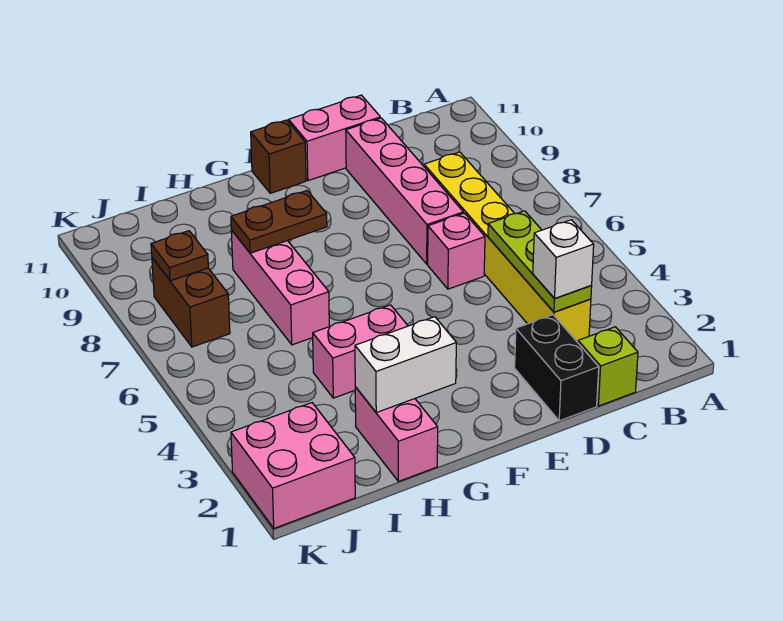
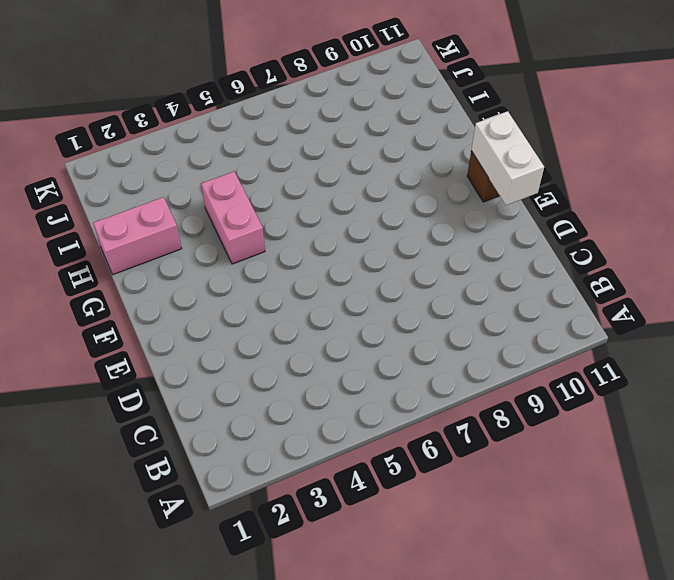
white 1x2 brick [471,111,544,205] -> white 1x2 brick moved to [355,317,456,412]
none -> lime 1x1 brick [578,327,638,406]
none -> yellow 1x6 brick [424,152,591,342]
none -> black 1x2 brick [515,315,599,421]

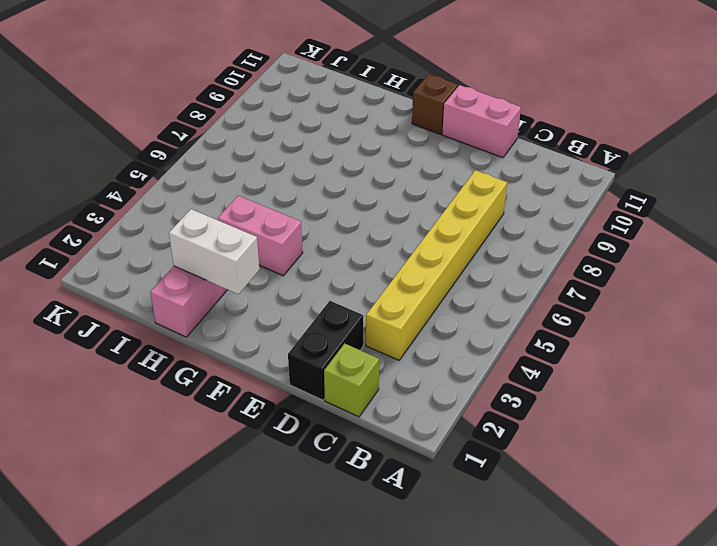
none -> pink 1x1 brick [428,213,485,289]
none -> pink 1x4 brick [346,118,463,264]
none -> pink 1x3 brick [231,230,329,345]

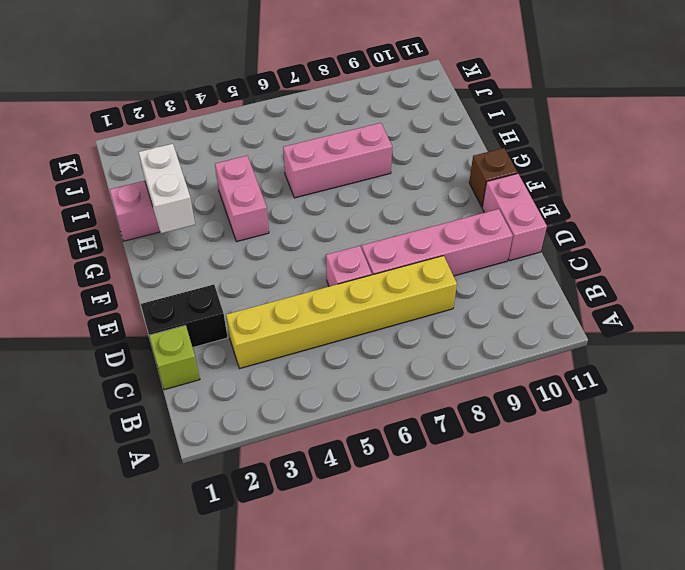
none -> pink 2x2 brick [231,403,355,528]
none -> brown 1x2 brick [152,258,230,347]
none -> lime 1x3 plate [488,211,592,312]

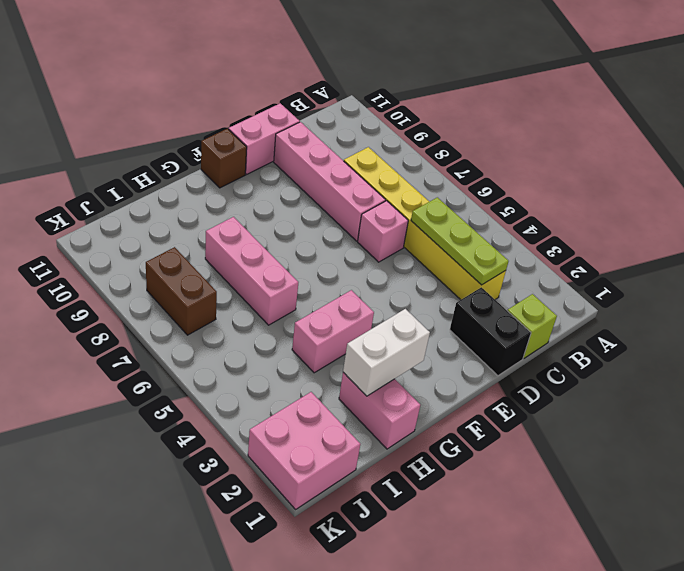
none -> brown 1x2 plate [231,191,327,253]
none -> brown 1x1 plate [151,231,208,281]
none -> white 1x1 brick [533,220,594,299]

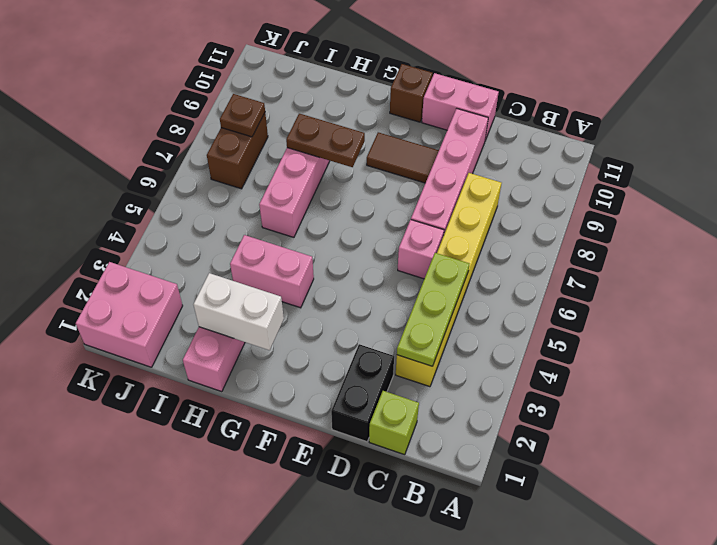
brown 1x2 tile [367,132,439,183] -> none
none -> white 1x1 brick [533,220,594,299]

